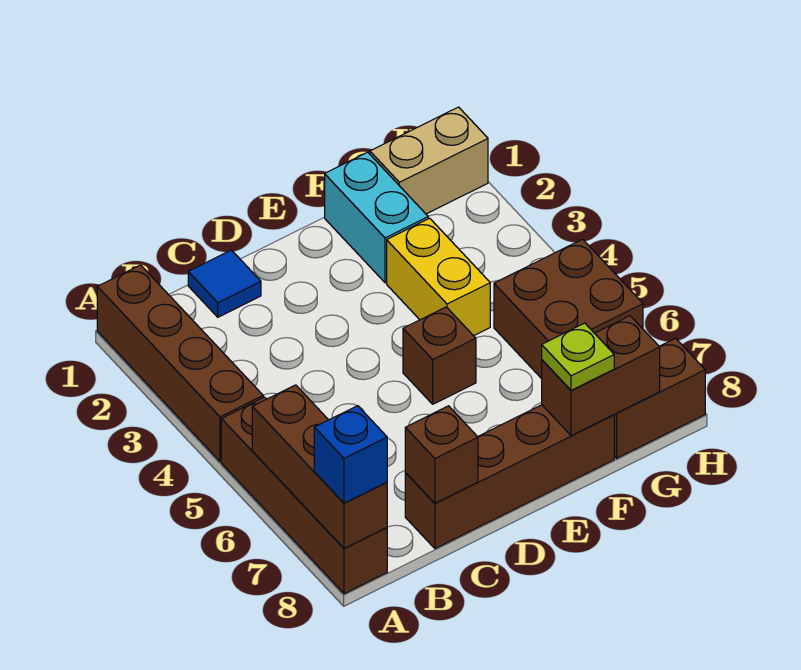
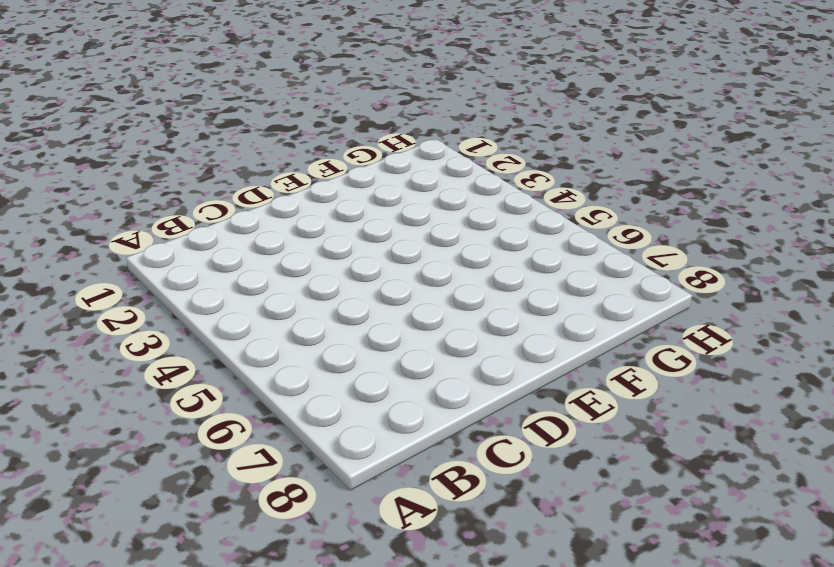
none -> brown 1x4 brick [97,265,263,462]
none -> brown 1x4 brick [221,397,387,594]
none -> blue 1x1 tile [188,250,261,317]

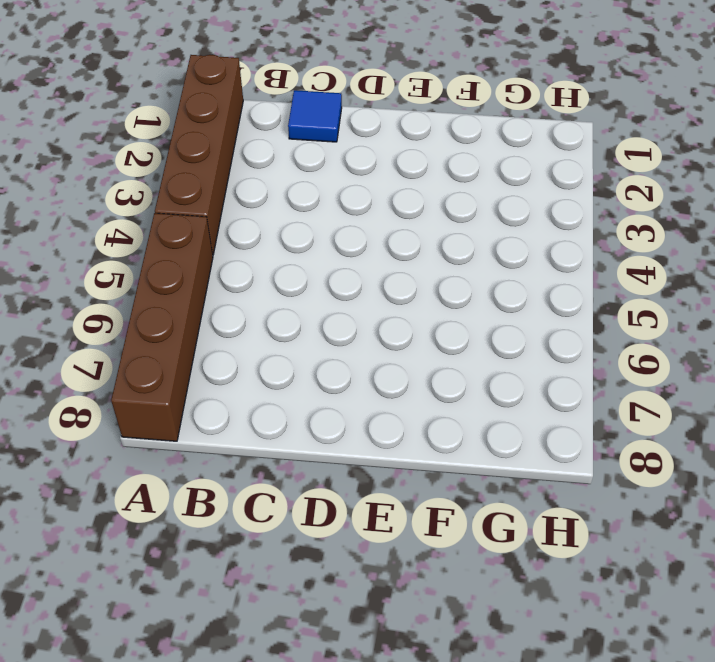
none -> brown 1x4 brick [405,405,614,549]
none -> brown 1x1 brick [403,307,476,404]
none -> cyan 1x2 brick [325,152,428,283]

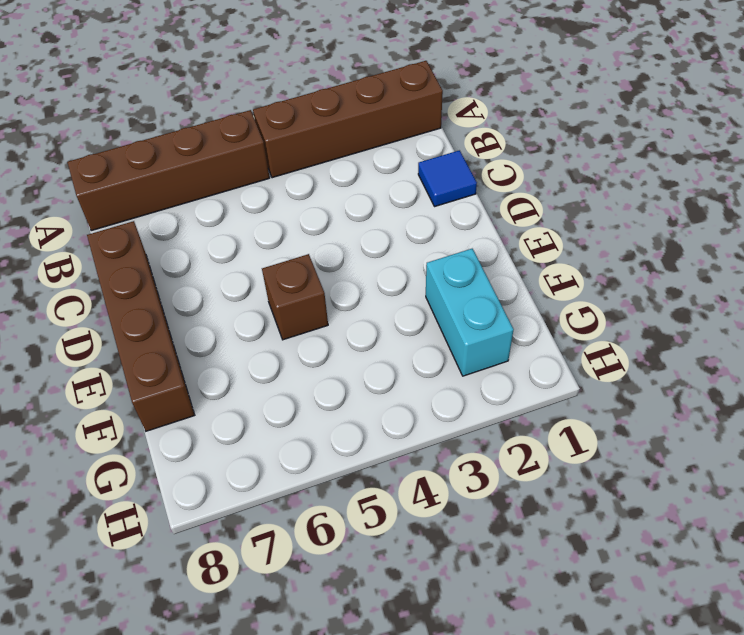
cyan 1x2 brick [426,249,514,376] -> cyan 1x2 brick turned to [325,152,428,283]
none -> yellow 1x2 brick [387,218,490,336]
none -> tan 1x2 brick [370,107,488,214]
none -> brown 2x2 brick [494,239,643,379]

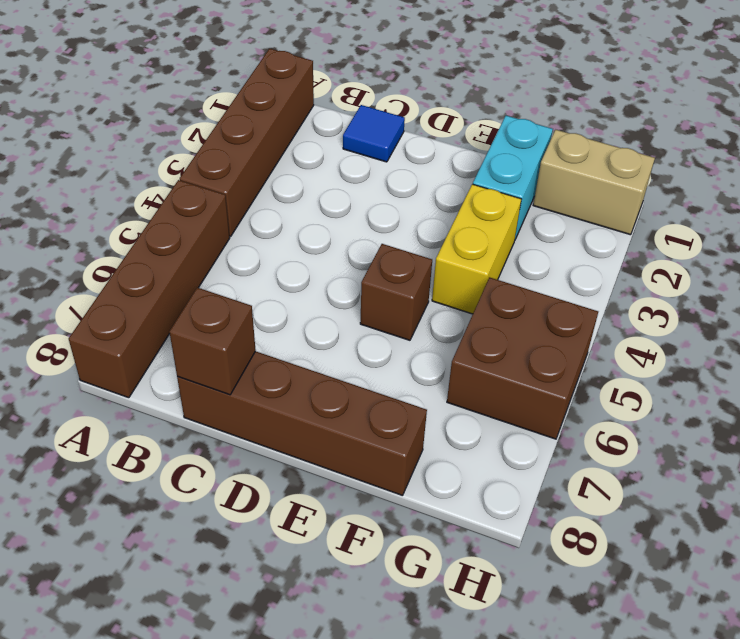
none -> brown 1x2 brick [614,338,705,458]
none -> brown 1x3 brick [252,385,387,548]
none -> brown 1x2 brick [542,316,660,436]

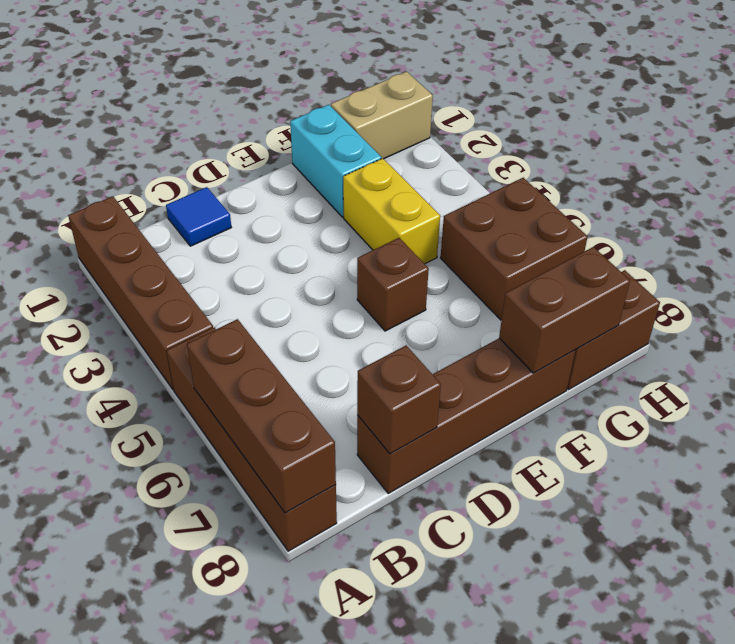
none -> blue 1x1 brick [314,406,387,503]
none -> lime 1x1 plate [542,323,614,390]

